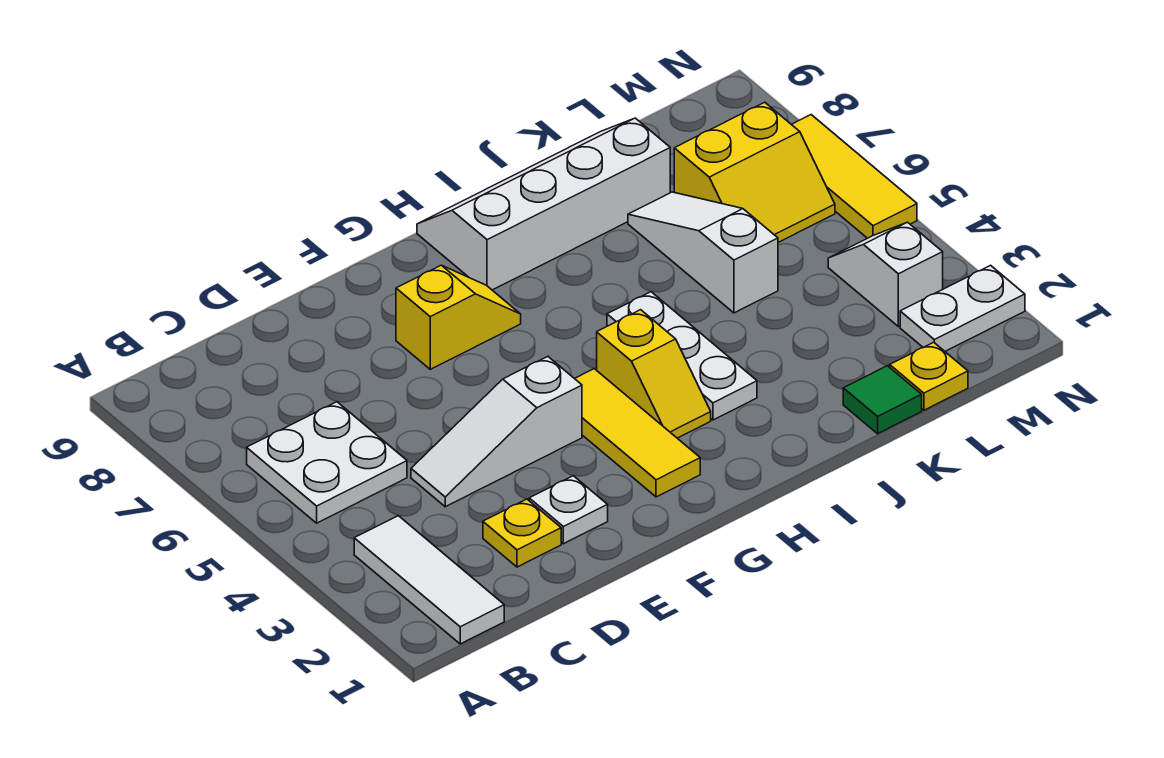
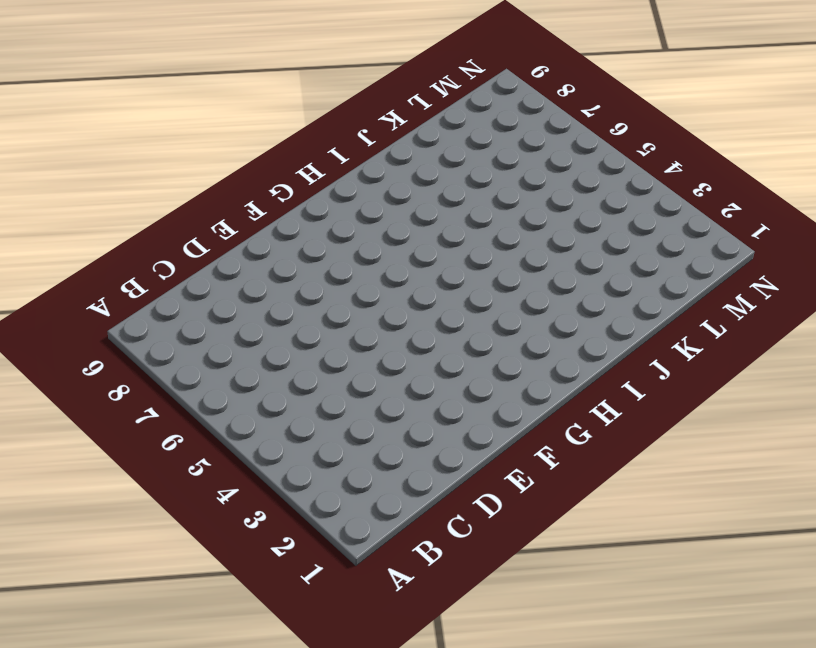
none -> white 1x3 tile [354,516,504,644]
none -> white 2x2 plate [247,402,407,523]
none -> yellow 1x1 plate [483,499,561,567]

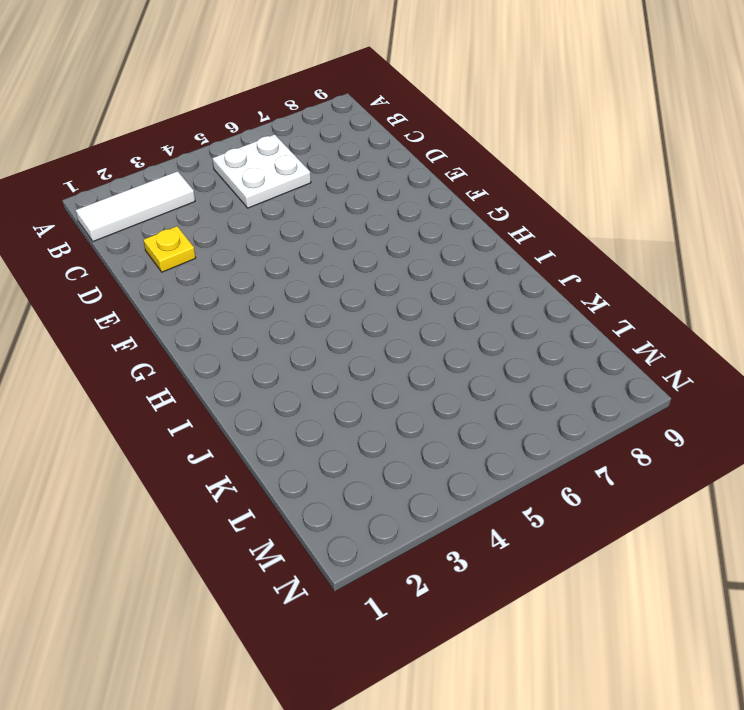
none -> white 1x3 slope [411,357,582,507]
none -> white 1x1 plate [529,476,608,544]
none -> yellow 1x2 slope [396,265,521,369]

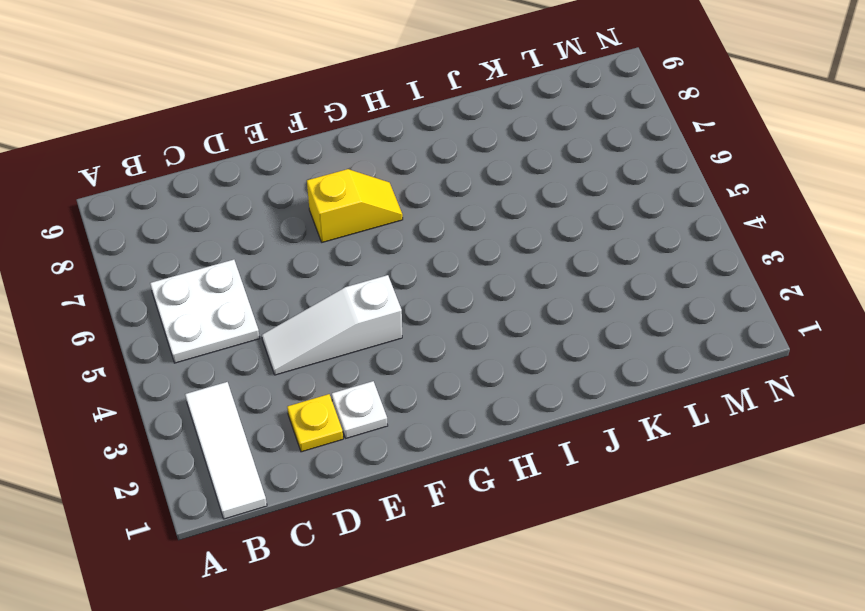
none -> yellow 1x3 tile [575,369,700,497]
none -> yellow 1x2 slope [597,310,711,438]
none -> white 2x4 slope [417,118,670,290]

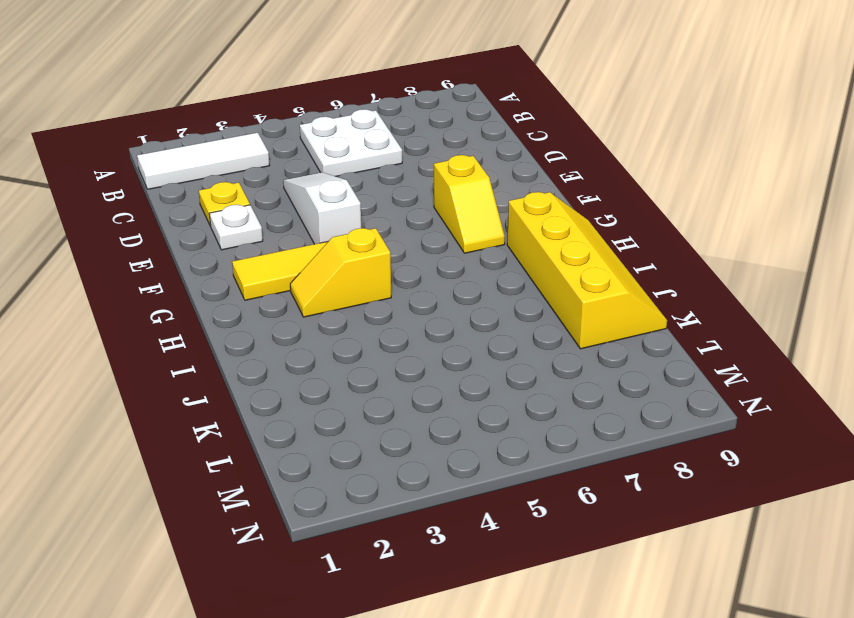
yellow 2x4 slope [507,192,667,349] -> white 2x4 slope [417,118,670,290]
none -> white 1x3 plate [607,292,757,420]
none -> green 1x1 tile [843,366,922,434]
none -> white 1x3 slope [628,192,778,313]

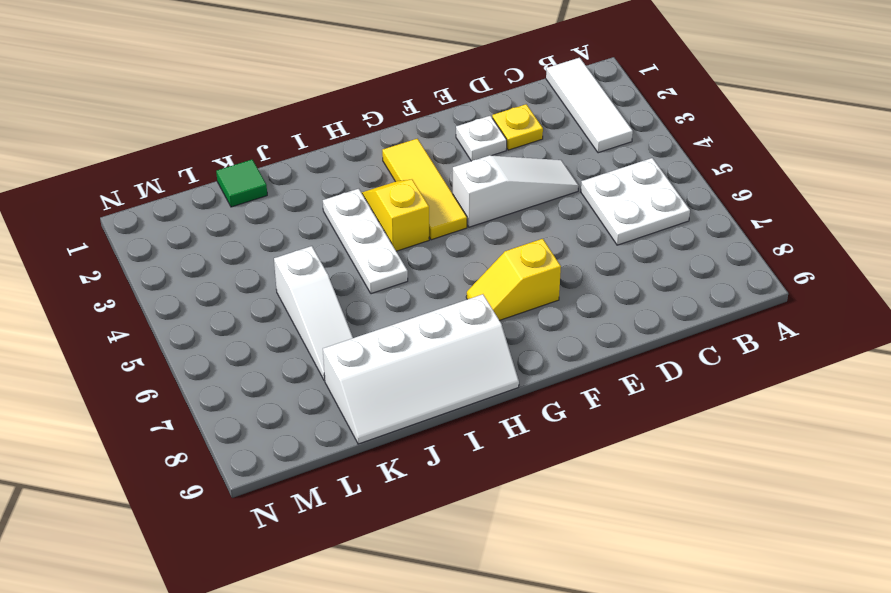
none -> yellow 1x1 plate [890,342,968,410]
none -> yellow 2x2 slope [674,102,835,242]
none -> white 1x2 plate [900,265,1025,351]

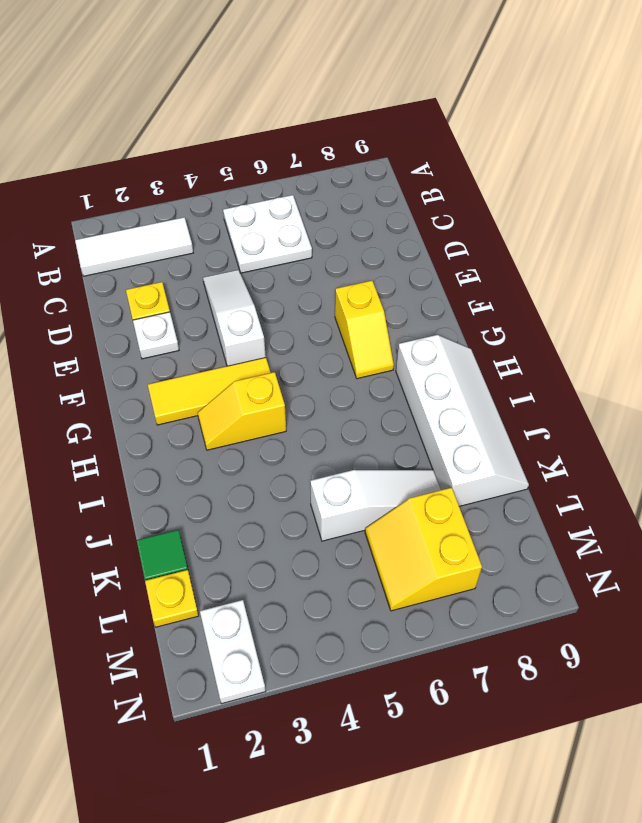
none -> white 1x3 plate [607,292,757,420]
none -> white 1x2 slope [828,222,943,327]
none -> yellow 1x3 tile [791,115,917,238]

